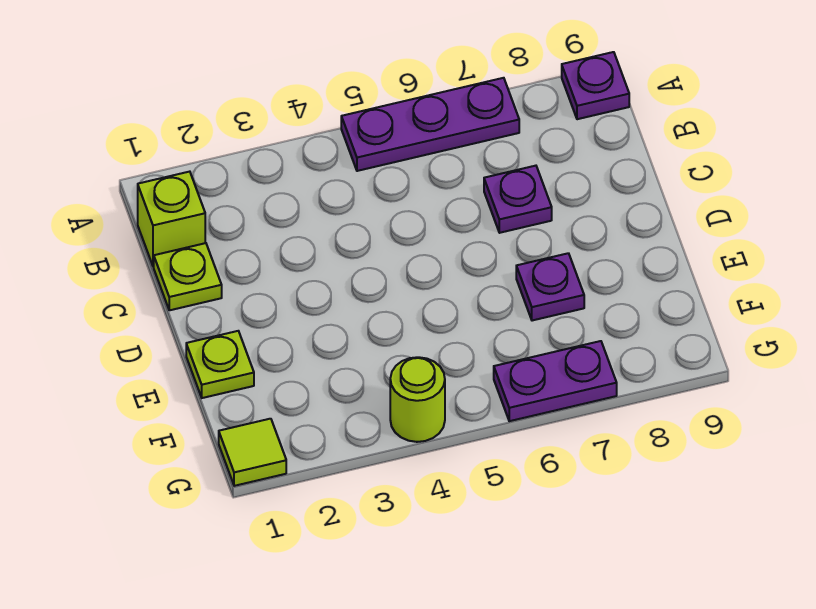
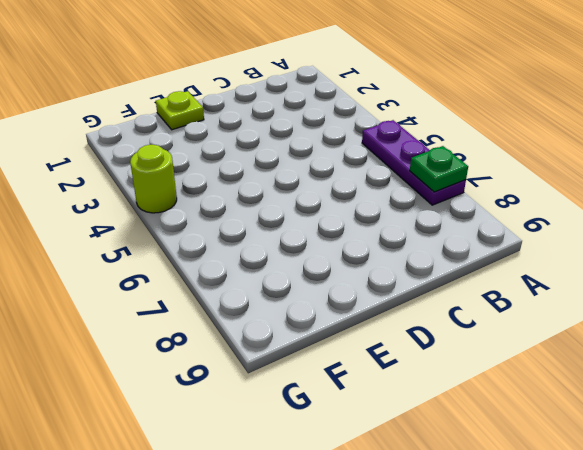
green 1x1 plate [410,146,468,192] -> none
none -> purple 1x1 plate [562,52,629,119]
none -> lime 1x1 brick [138,172,205,267]

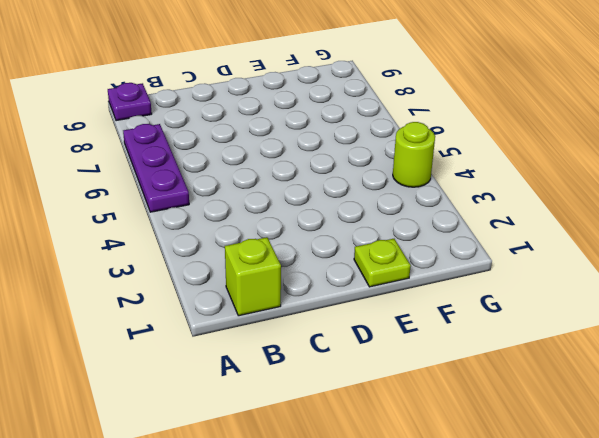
none -> lime 1x1 plate [154,243,222,310]
none -> purple 1x1 plate [484,166,552,233]

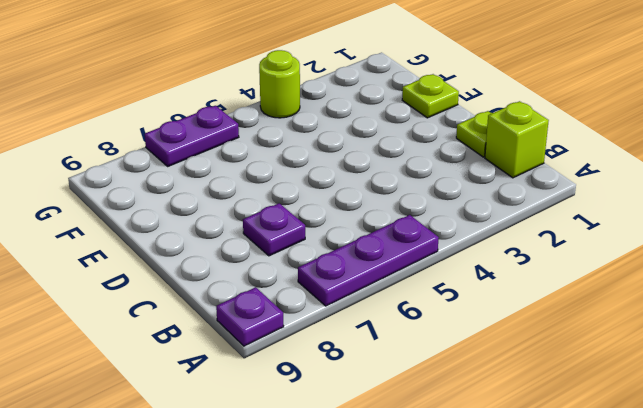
none -> purple 1x1 plate [516,253,584,321]
none -> lime 1x1 tile [219,419,286,486]

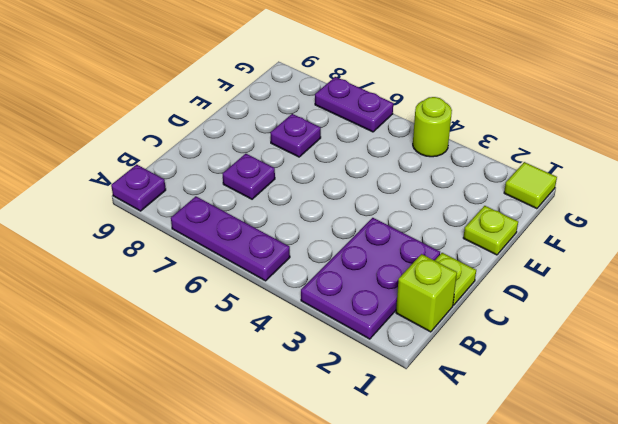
purple 2x3 plate [301,218,440,339] -> none

